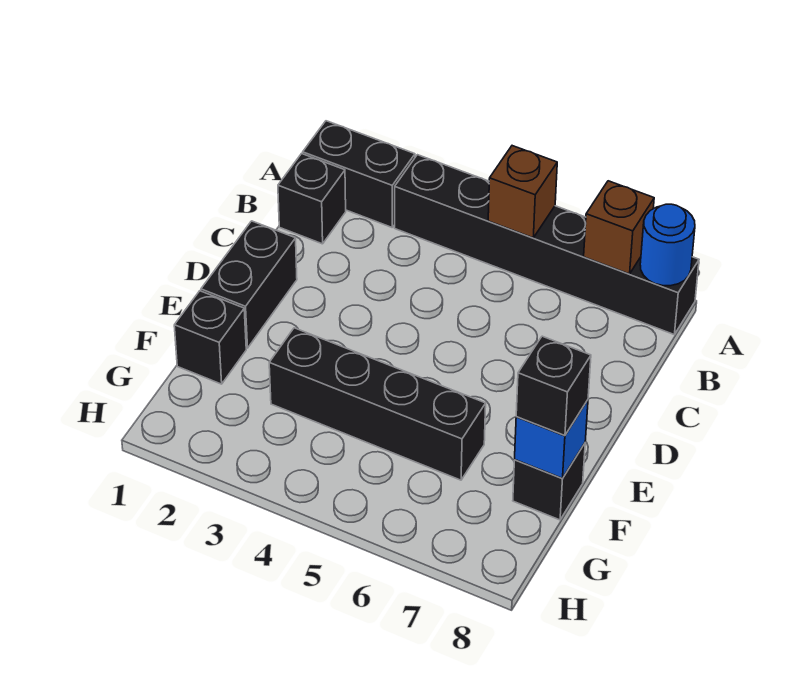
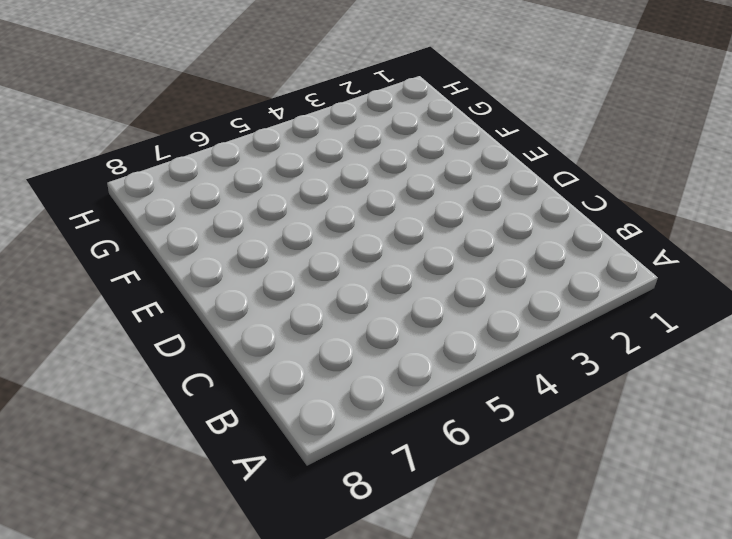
none -> black 1x2 brick [303,121,415,227]
none -> black 1x6 brick [395,155,699,334]
none -> black 1x1 brick [278,154,346,244]

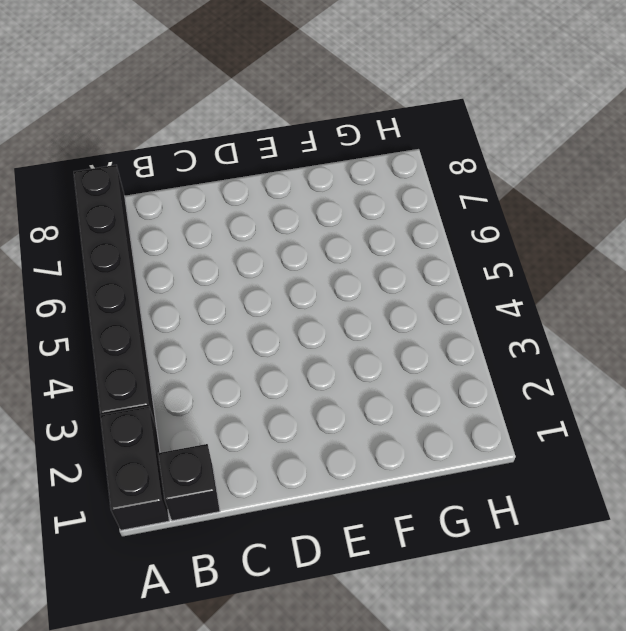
none -> black 1x2 brick [201,221,297,348]
none -> black 1x1 brick [174,291,246,384]
none -> black 1x4 brick [269,328,486,480]

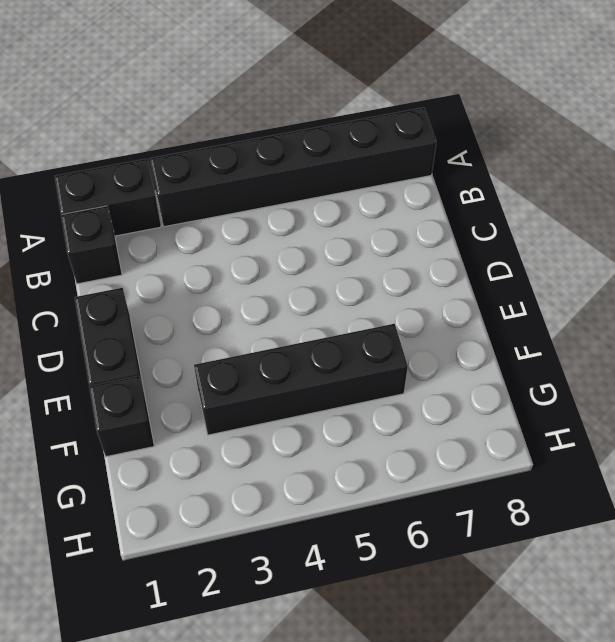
none -> black 1x1 brick [513,443,585,520]
none -> brown 1x1 brick [488,146,557,238]
none -> brown 1x1 brick [584,181,654,274]

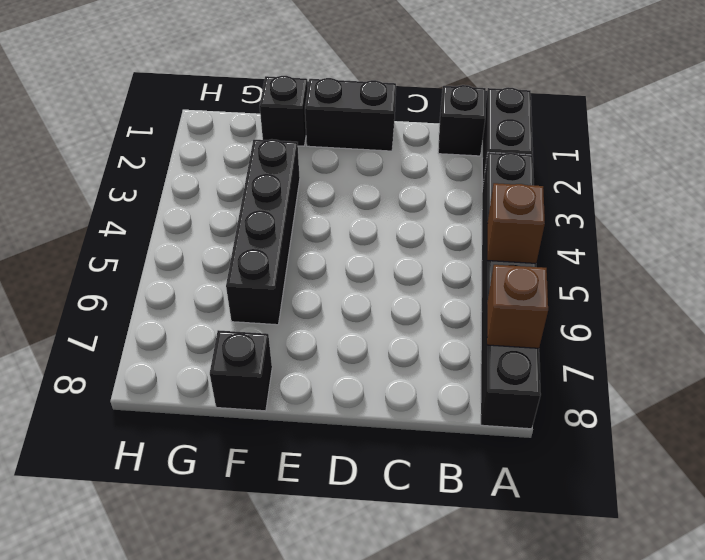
none -> blue 1x1 round brick [640,204,695,286]
none -> blue 1x1 brick [515,400,588,479]
none -> black 1x1 brick [516,336,591,436]

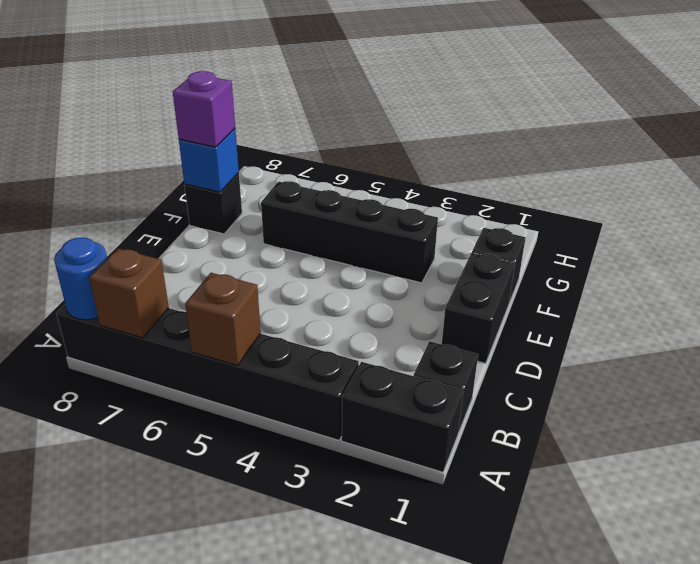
purple 1x1 brick [173,71,235,147] -> black 1x1 brick [516,336,591,436]

